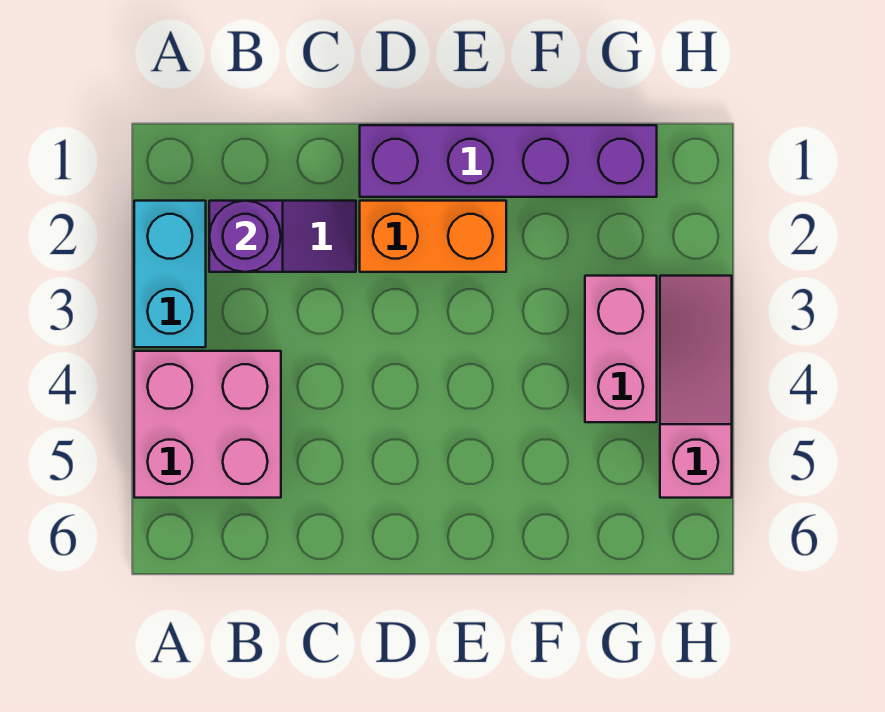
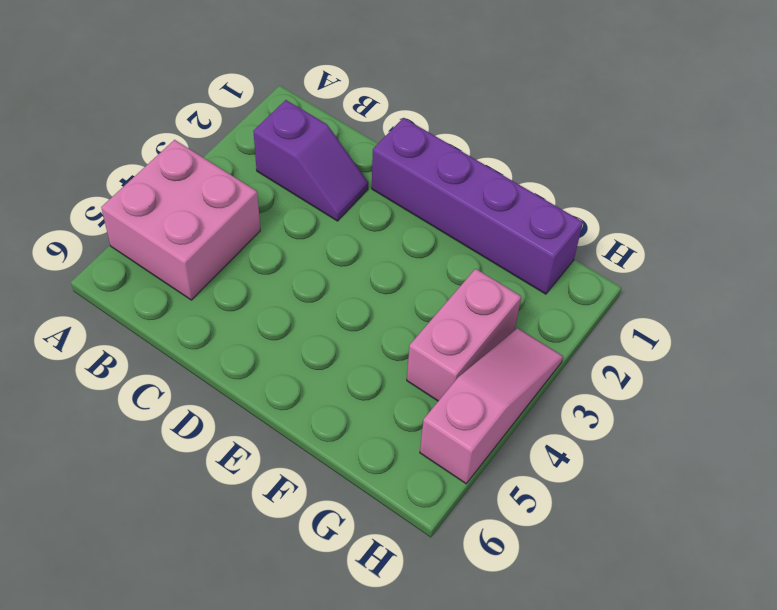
none -> cyan 1x2 brick [134,201,206,347]
none -> orange 1x2 brick [360,201,506,272]

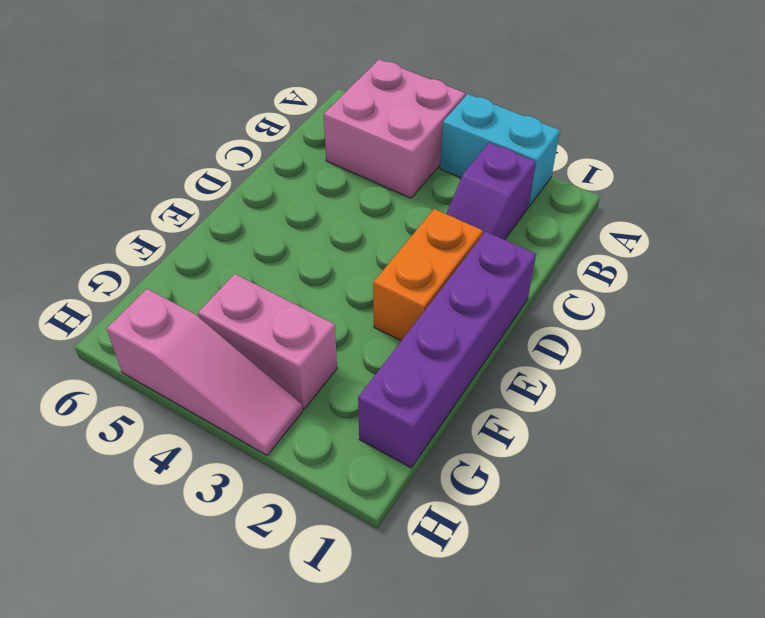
none -> purple 1x1 round brick [209,201,281,272]

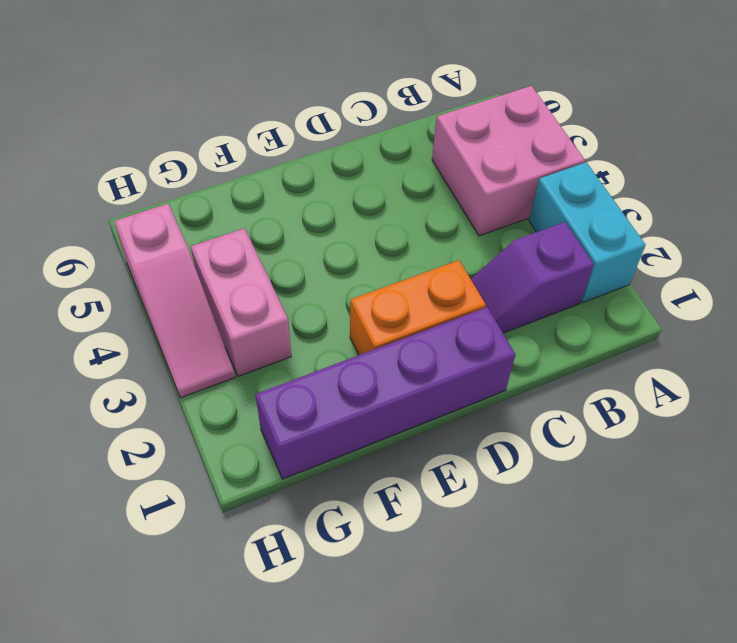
none -> purple 1x1 round brick [209,201,281,272]

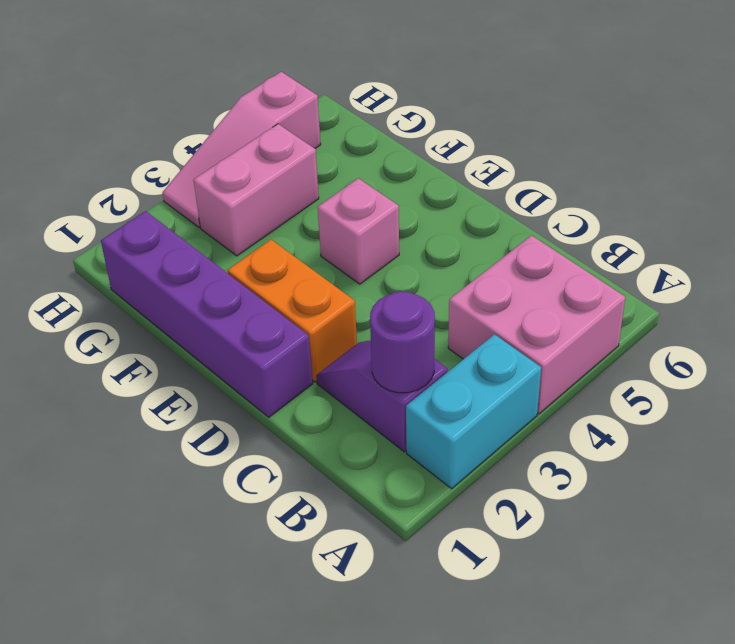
pink 1x1 brick [318,178,399,284] -> none

